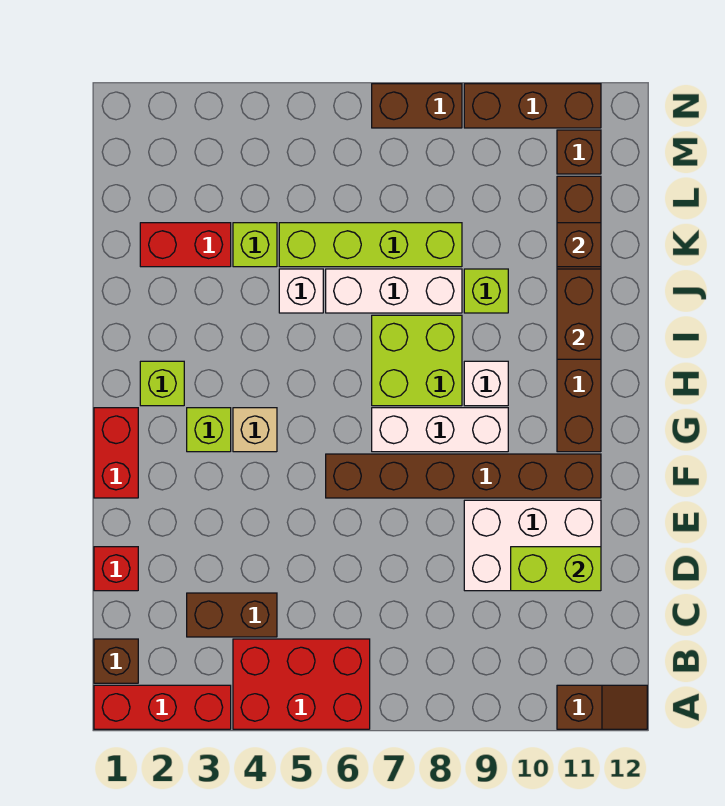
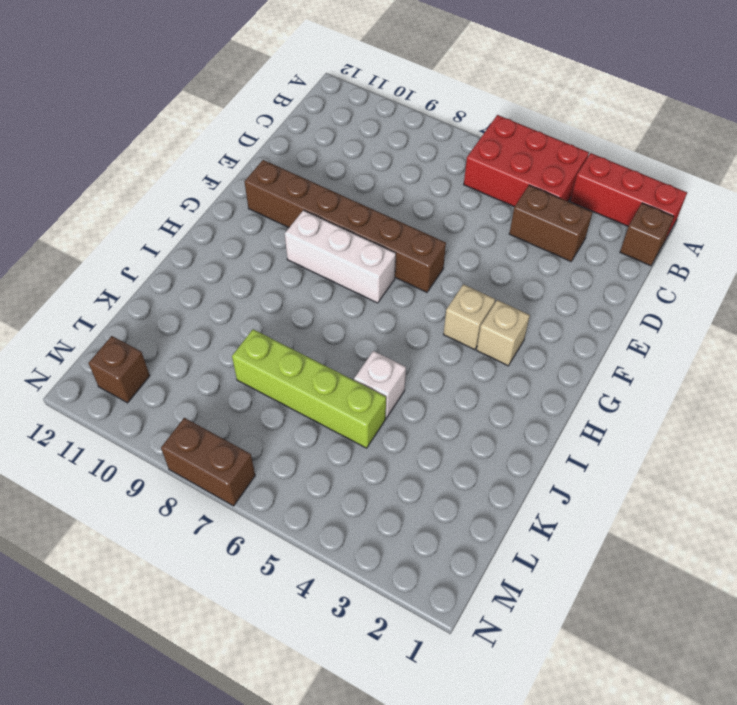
tan 1x1 brick [477,300,530,366] -> lime 1x1 brick [187,408,231,452]
none -> brown 1x2 slope [557,685,647,729]
none -> red 1x1 brick [94,547,138,591]
none -> white 2x3 brick [464,500,601,591]

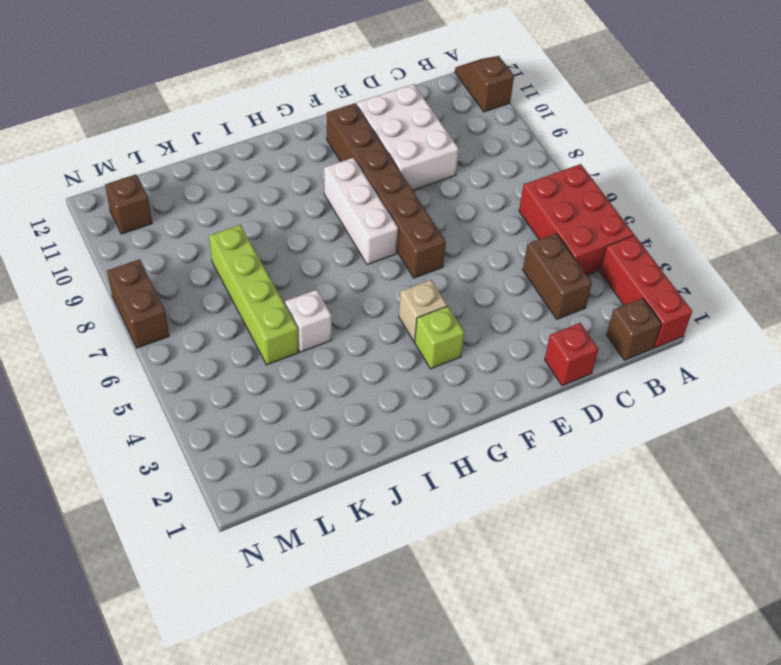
none -> red 1x2 brick [94,408,138,498]
none -> brown 1x6 brick [557,176,601,452]
none -> lime 1x1 brick [140,361,184,406]

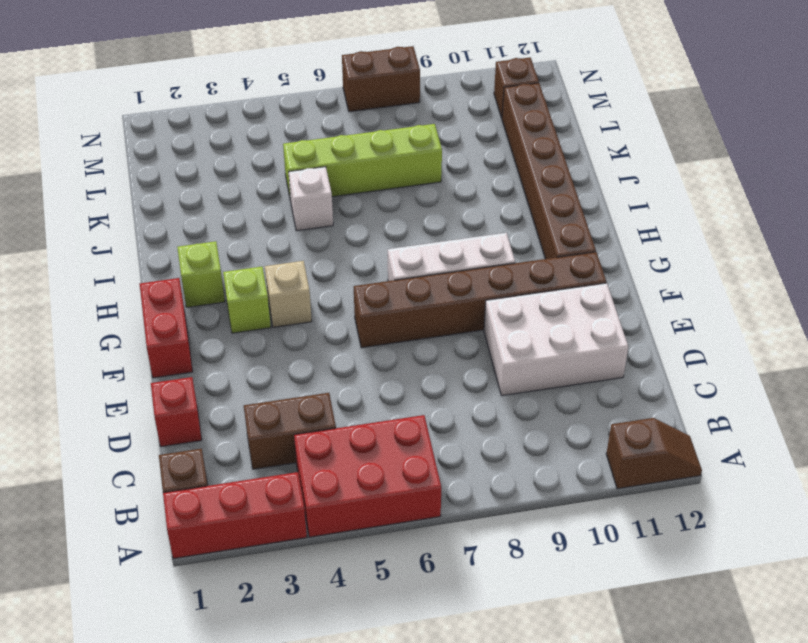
none -> lime 2x2 brick [372,315,462,406]
none -> white 1x1 brick [464,361,508,406]
none -> white 1x3 brick [326,269,462,313]

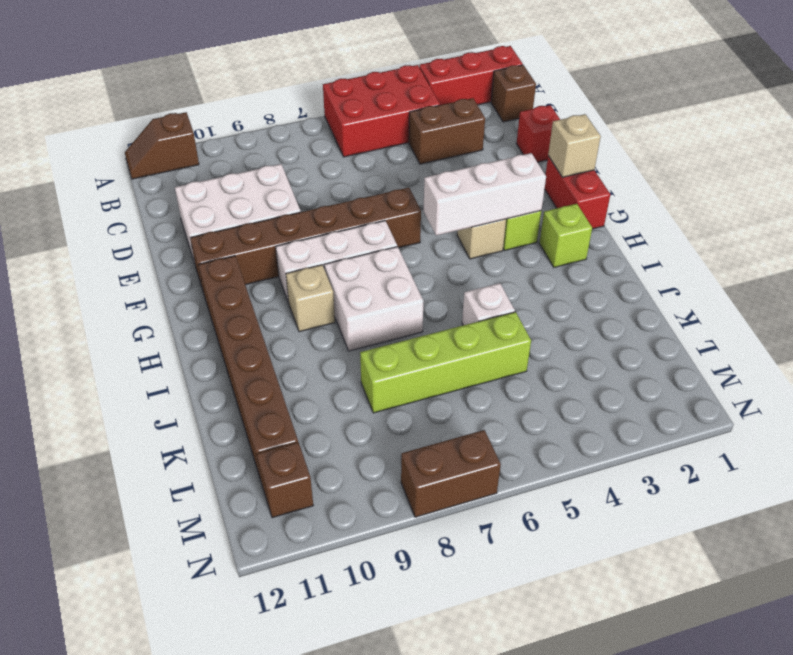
tan 1x1 brick [548,114,601,177] -> none
white 1x3 brick [423,153,546,236] -> white 1x3 brick moved to [326,269,462,313]
white 2x2 brick [324,247,423,351] -> lime 2x2 brick [372,315,462,406]
tan 1x1 brick [286,265,335,332] -> white 1x1 brick [464,361,508,406]
none -> lime 1x1 brick [464,269,508,313]
none -> red 1x2 brick [140,223,231,267]
none -> lime 1x1 brick [233,223,277,267]

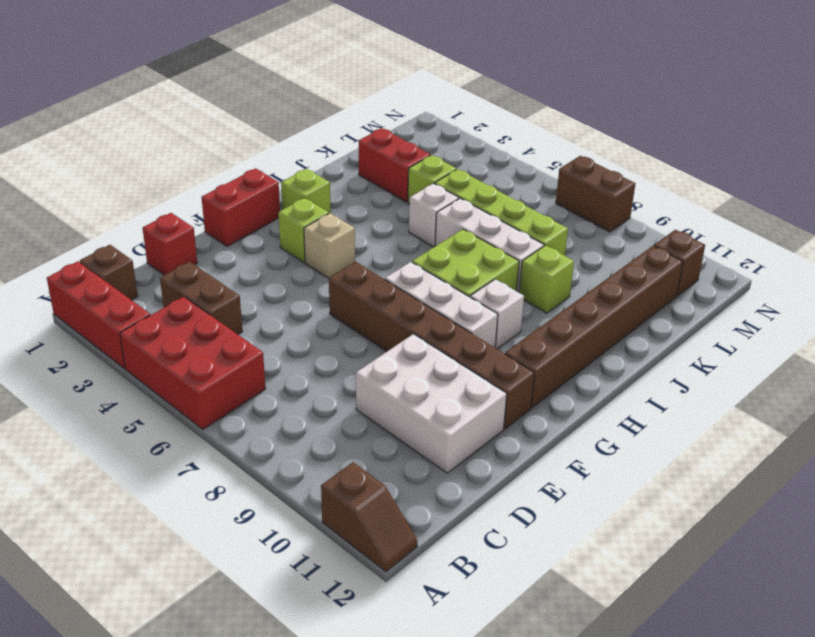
none -> brown 1x3 brick [464,84,601,128]
none -> lime 1x2 brick [511,547,601,591]
none -> brown 1x2 brick [557,269,601,359]

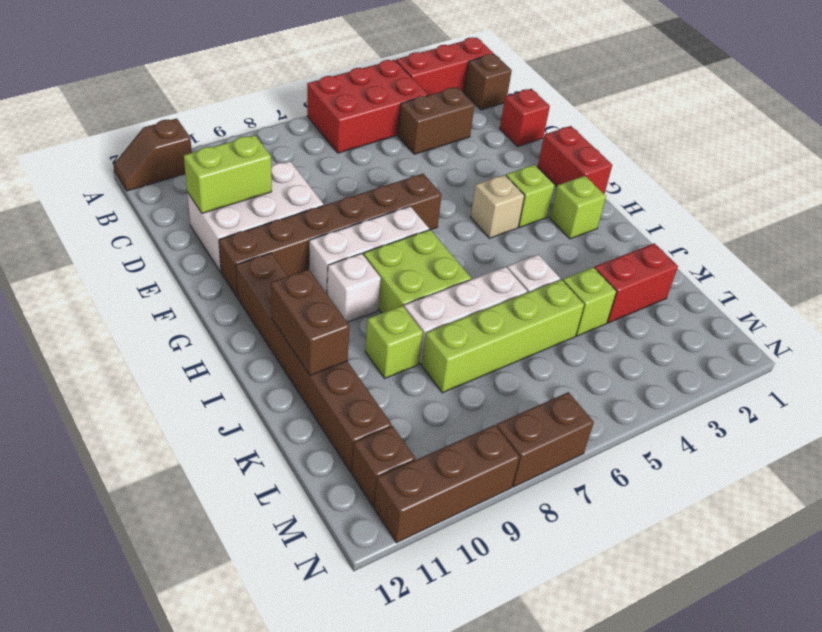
none -> brown 1x1 brick [557,223,601,267]

